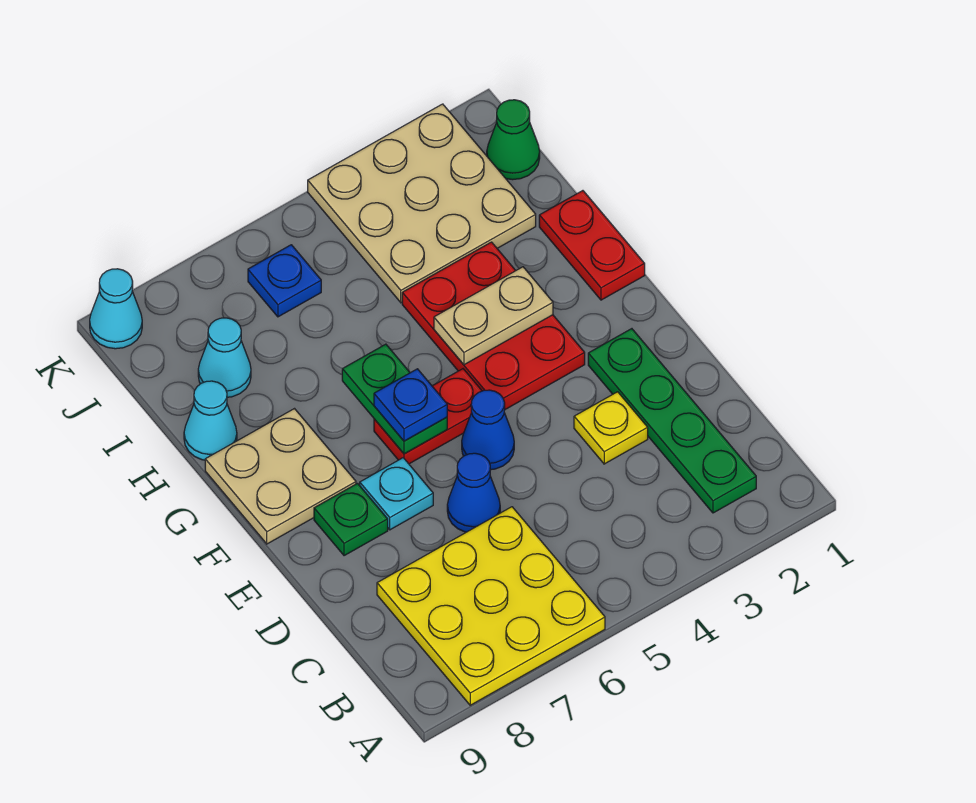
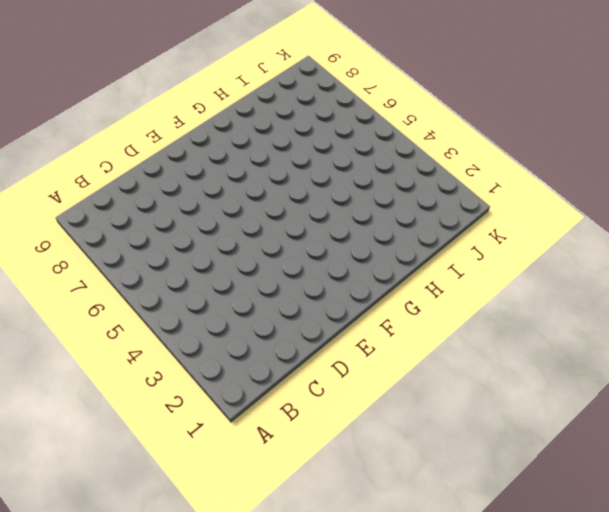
none -> yellow 3x3 plate [377,507,605,705]
none -> green 1x4 plate [588,329,756,513]
none -> yellow 1x1 plate [574,392,648,464]

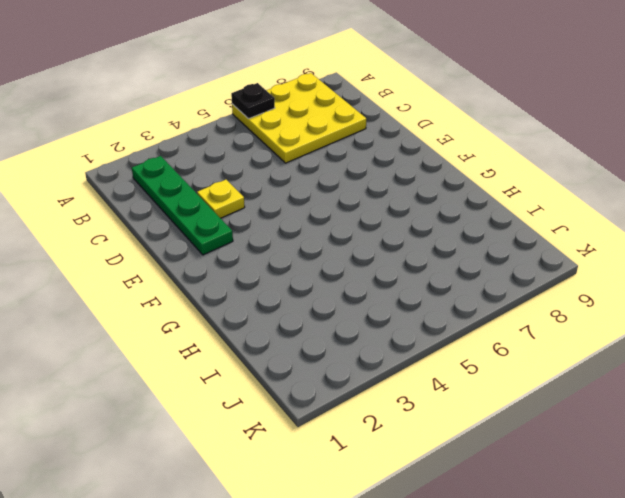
black 1x1 plate [231,83,275,119] -> none
none -> blue 1x1 cone [447,453,500,532]
none -> blue 1x1 cone [462,390,514,470]
none -> cyan 1x1 plate [360,458,433,530]

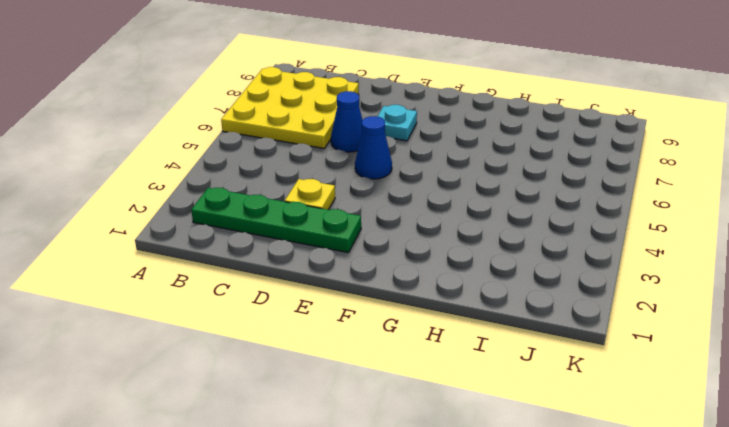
none -> green 1x1 plate [314,484,388,556]
none -> red 2x3 plate [402,242,585,409]
none -> red 1x2 plate [374,369,482,464]

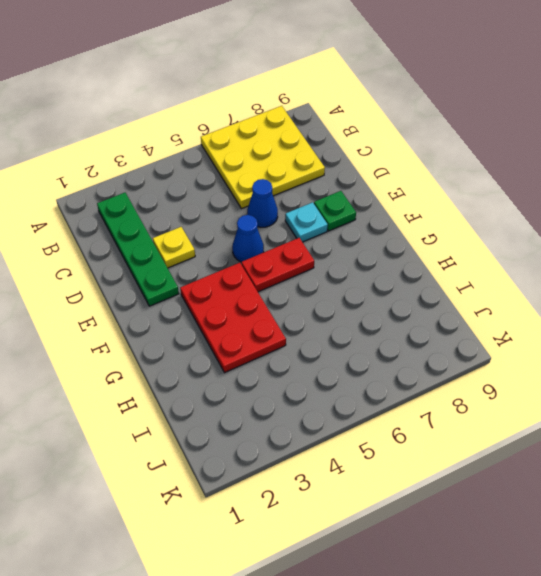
none -> tan 2x2 plate [205,409,356,544]
none -> red 1x2 plate [539,191,645,300]
none -> cyan 1x1 cone [184,381,237,460]

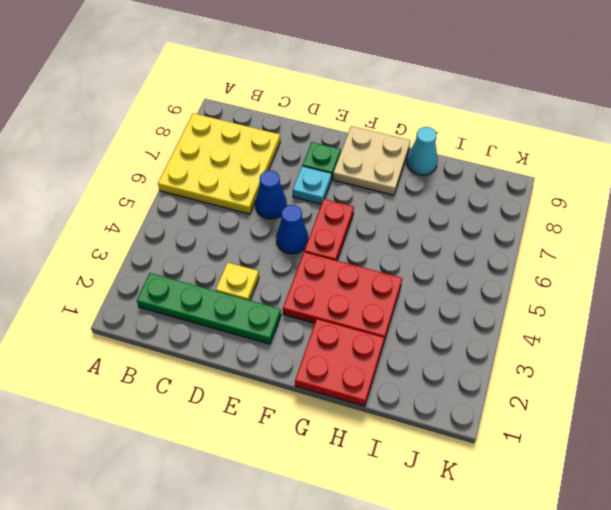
red 2x2 plate [295,319,384,406] -> red 1x2 plate [539,191,645,300]
none -> tan 3x3 plate [308,104,536,303]
none -> cyan 1x1 cone [198,318,251,397]
none -> green 1x1 cone [487,100,540,180]

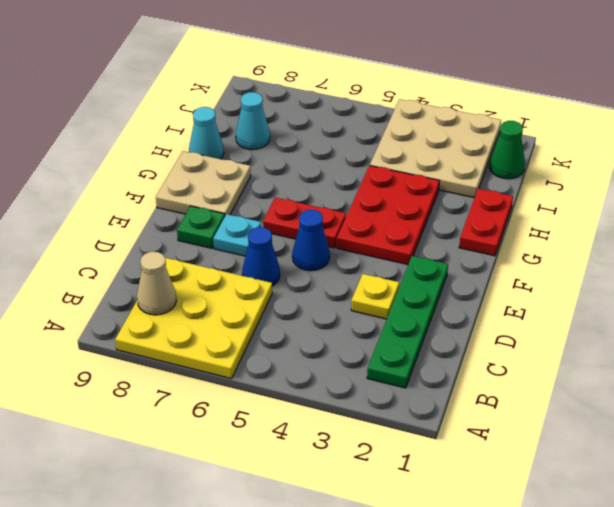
tan 1x1 cone [137,252,176,315] -> none
none -> blue 1x1 plate [248,245,321,317]
none -> cyan 1x1 cone [90,269,142,349]
none -> green 1x2 plate [342,344,447,454]

